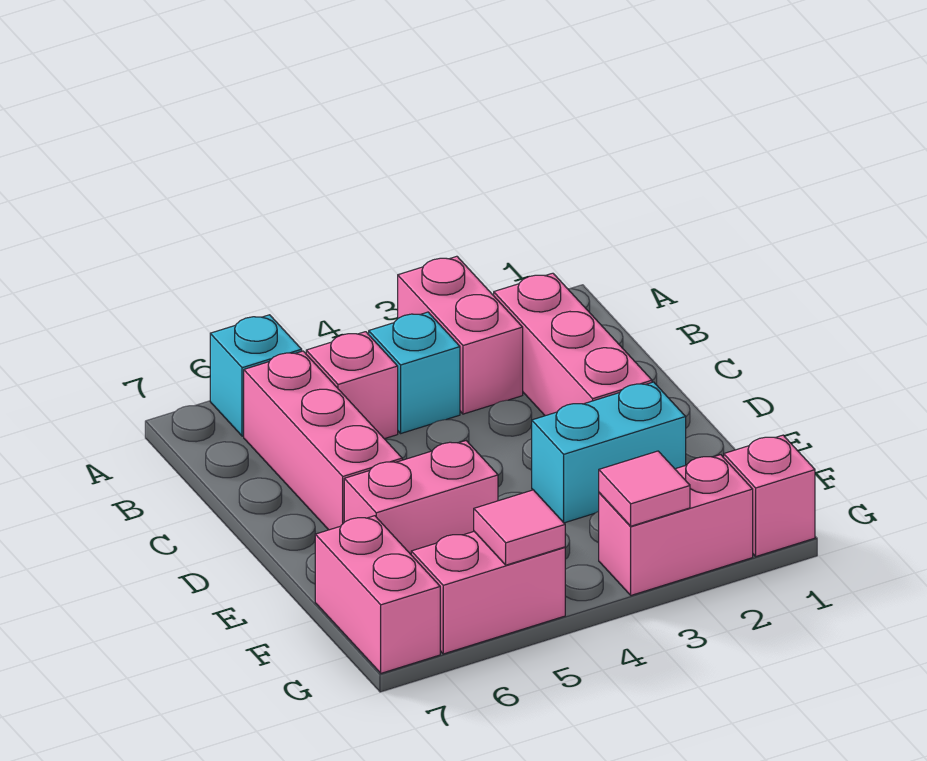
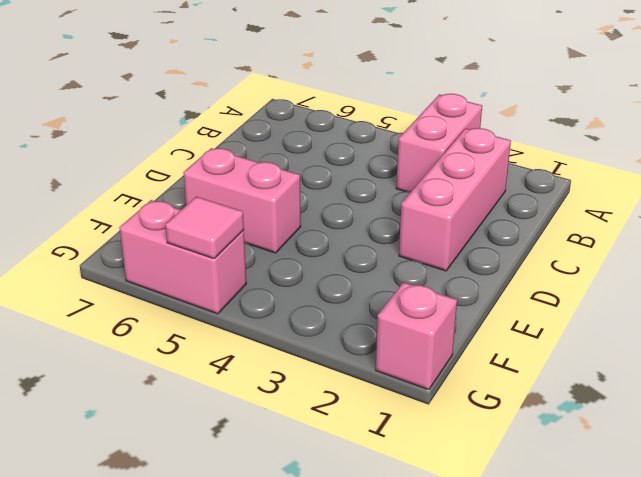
none -> cyan 1x1 brick [210,315,302,436]
none -> cyan 1x1 brick [369,312,460,433]
none -> pink 1x1 brick [306,332,398,439]

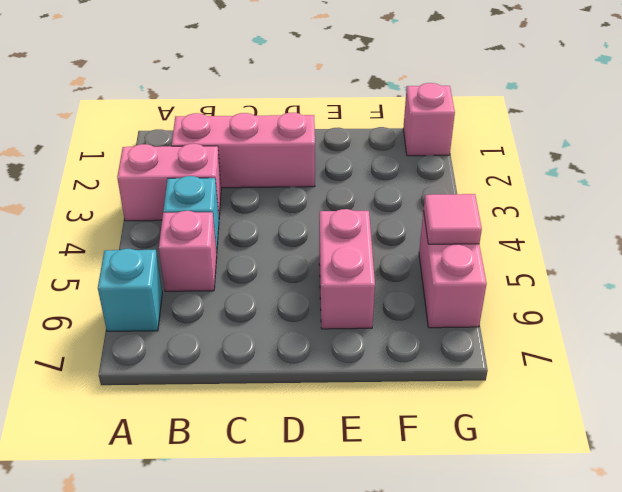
none -> pink 1x3 brick [244,351,402,530]
none -> cyan 1x2 brick [532,382,686,523]
none -> pink 1x2 brick [315,516,440,673]

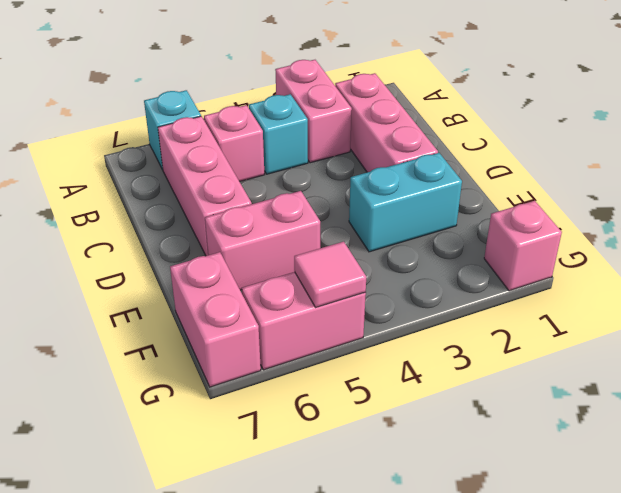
none -> pink 1x2 brick [599,455,753,595]
none -> pink 1x1 tile [599,451,690,526]

